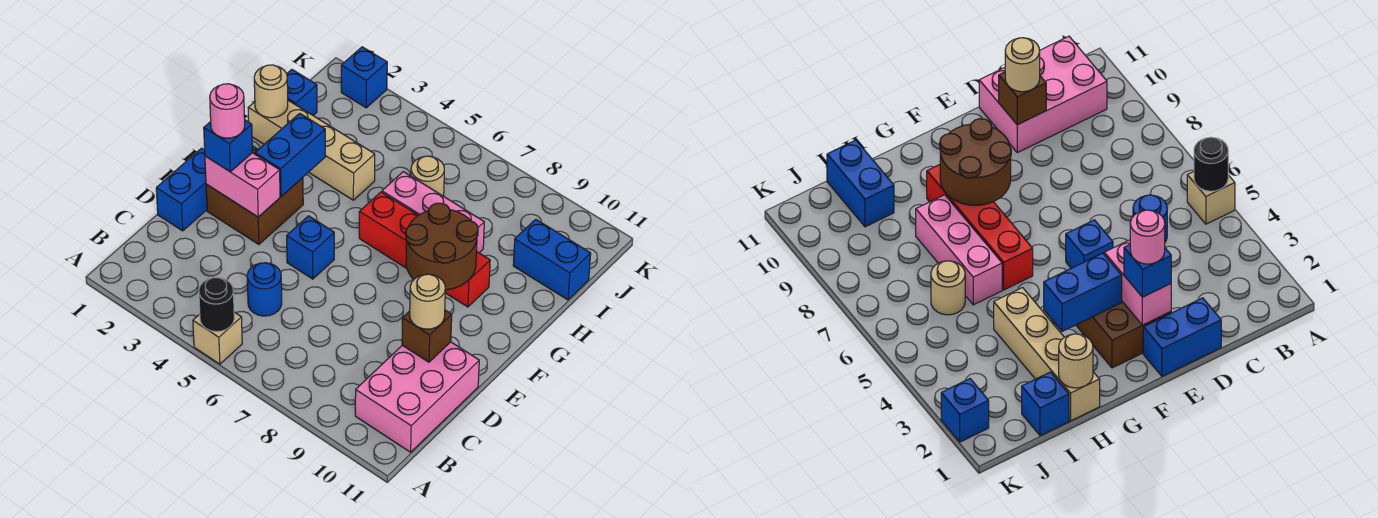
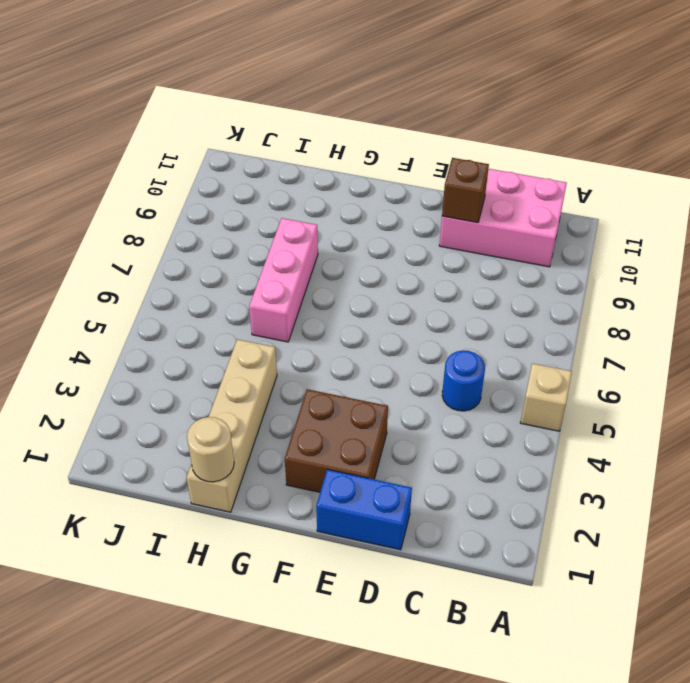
none -> blue 1x1 brick [287,216,334,279]
none -> red 1x4 brick [359,192,490,307]
none -> blue 1x1 brick [287,70,317,115]

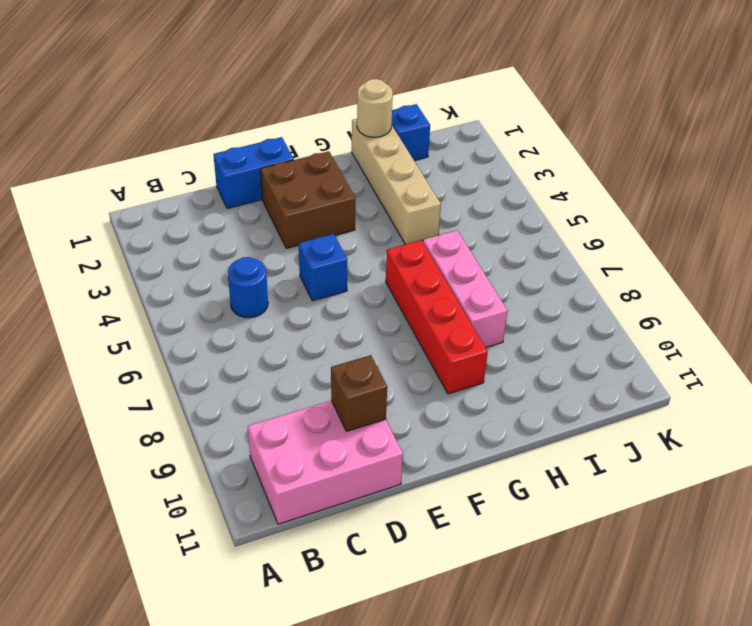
none -> tan 1x1 brick [193,312,242,364]
none -> tan 1x1 round brick [411,156,444,196]
none -> blue 1x2 brick [513,219,591,300]

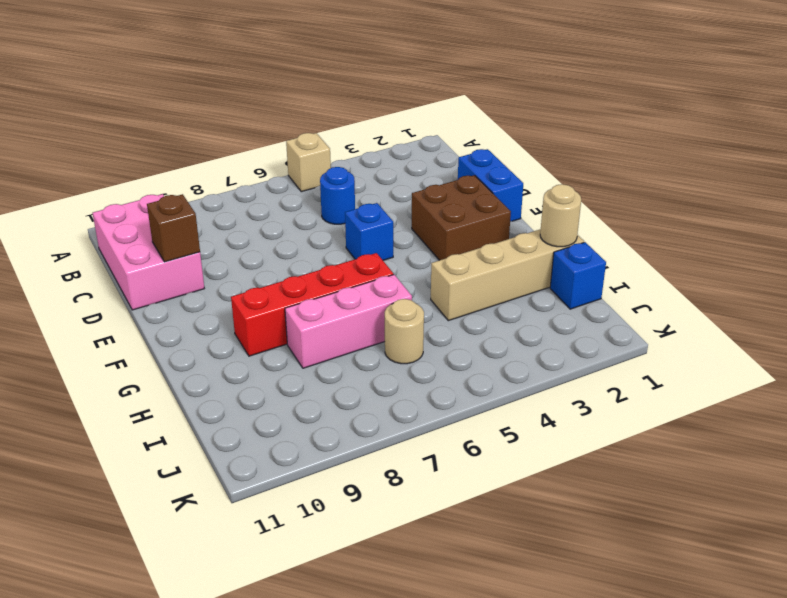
none -> blue 1x2 brick [513,219,591,300]
none -> blue 1x1 brick [341,47,387,108]
none -> black 1x1 round brick [199,277,234,332]

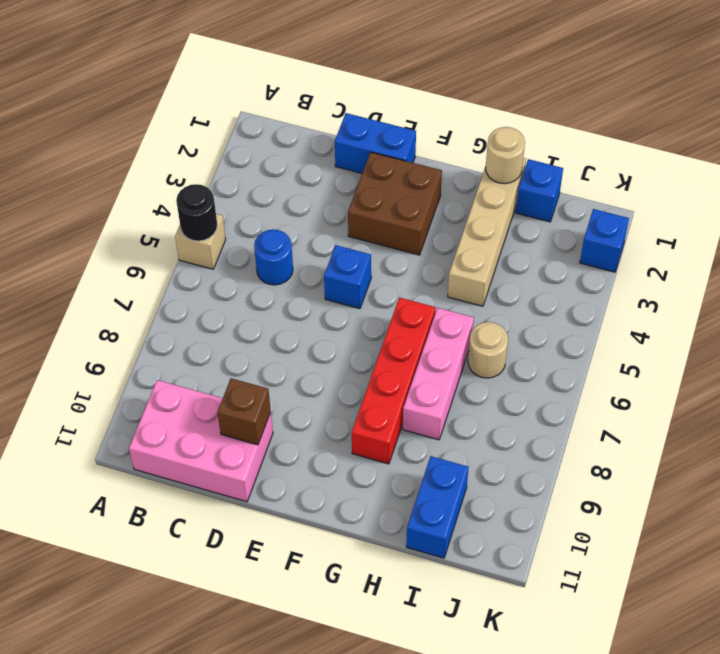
none -> pink 1x2 brick [205,153,280,217]
none -> blue 1x2 brick [255,113,325,196]
none -> brown 2x2 round brick [406,203,478,290]

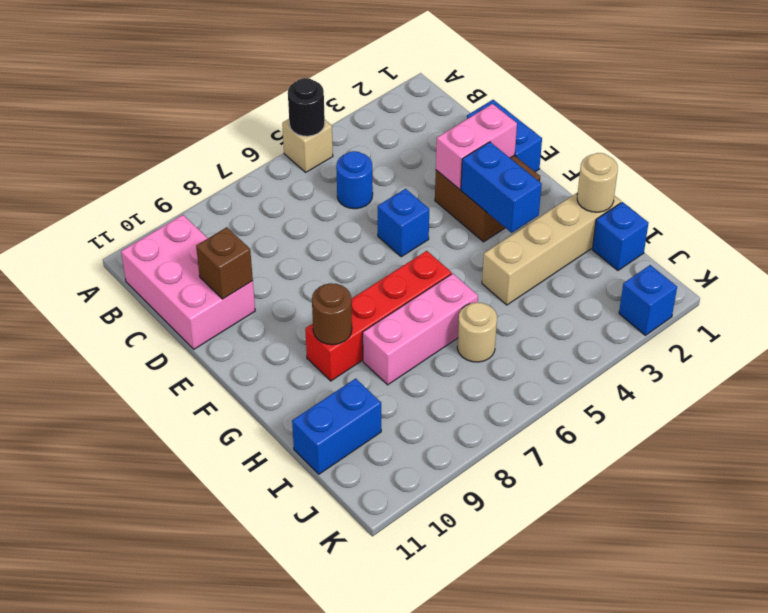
brown 1x1 round brick [312,283,352,345] -> brown 2x2 round brick [406,203,478,290]
none -> tan 1x1 round brick [410,274,445,329]
none -> blue 1x1 brick [204,120,253,172]
none -> pink 1x1 round brick [210,84,245,138]

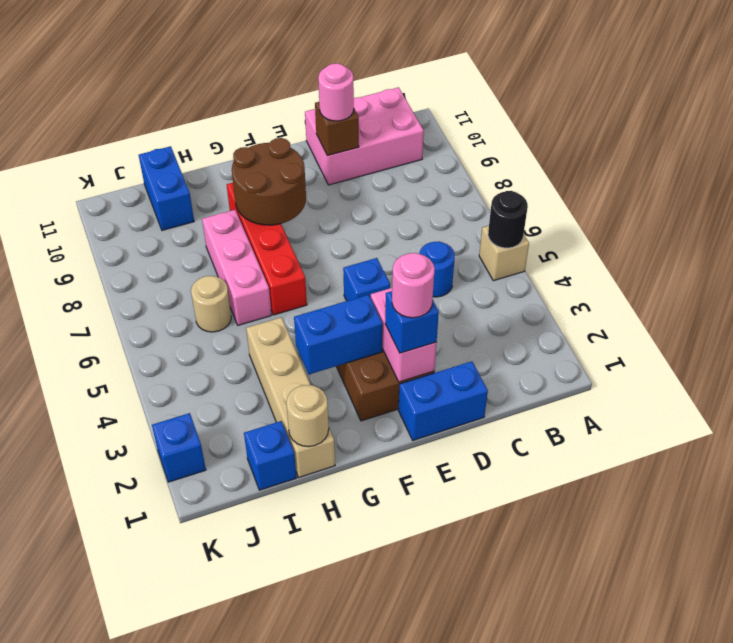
pink 1x1 round brick [318,63,354,121] -> tan 1x1 round brick [410,274,445,329]

